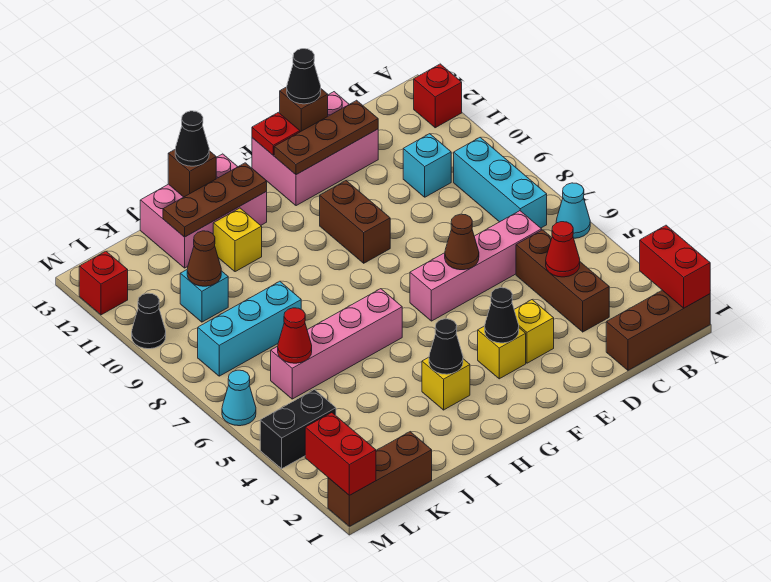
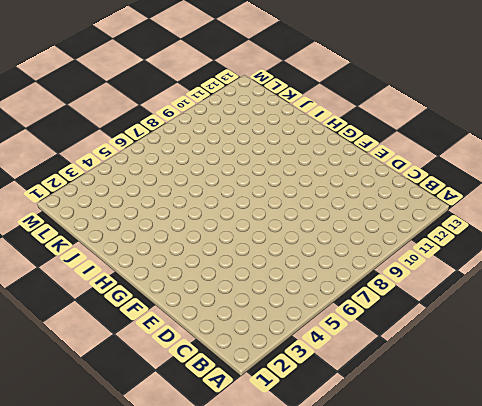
none -> brown 1x3 brick [606,290,710,370]
none -> cyan 1x1 cone [556,183,590,238]
none -> red 1x1 brick [414,64,462,128]
none -> cyan 1x3 brick [454,137,547,228]

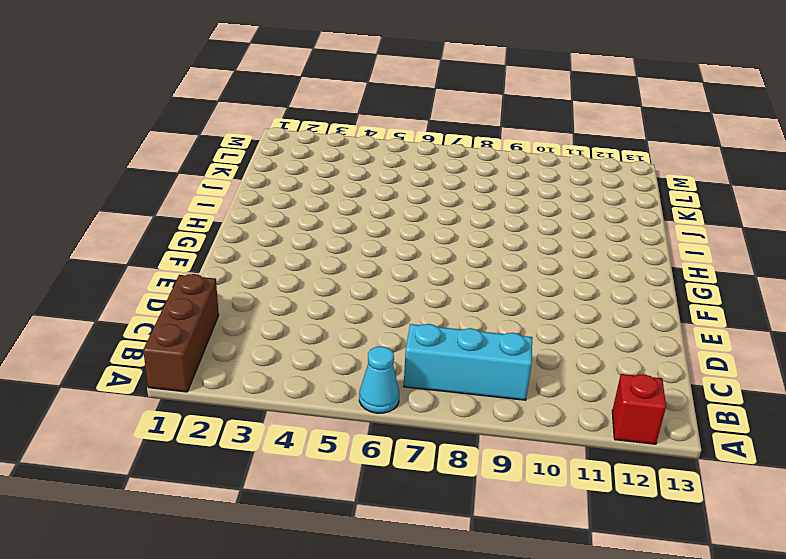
none -> brown 1x3 brick [516,230,609,332]
none -> pink 1x4 brick [410,211,542,321]
none -> cyan 1x1 brick [403,134,451,197]
none -> pink 2x3 brick [252,92,378,206]

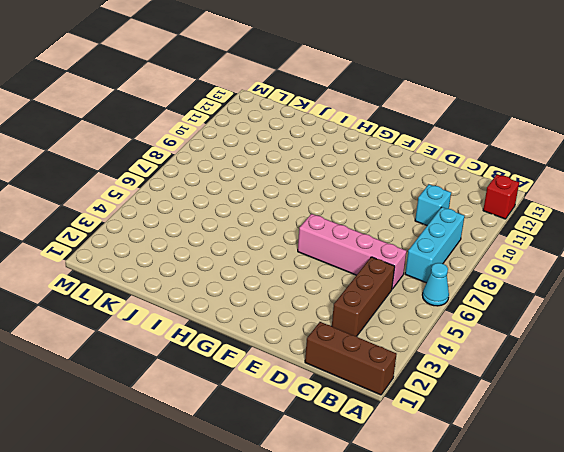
none -> pink 2x3 brick [252,92,378,206]
none -> yellow 1x1 brick [514,300,554,363]
none -> yellow 1x1 brick [478,326,526,379]
none -> brown 1x2 brick [320,181,390,263]

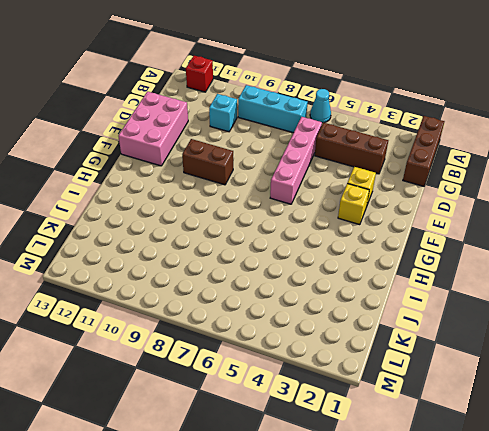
none -> yellow 1x1 brick [422,357,470,410]
none -> pink 1x4 brick [271,289,402,399]
none -> pink 2x3 brick [140,154,267,268]
none -> yellow 1x1 brick [213,208,262,272]

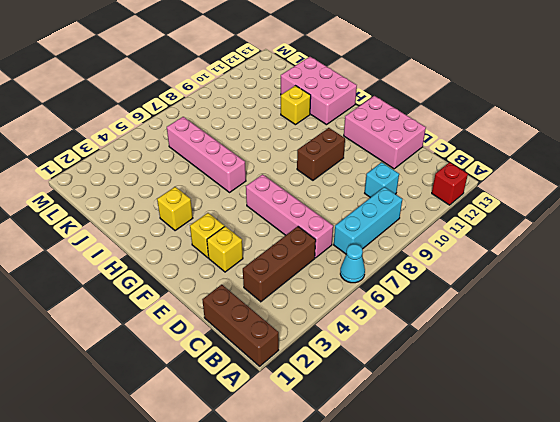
none -> cyan 1x3 brick [198,281,301,376]
none -> brown 1x3 brick [328,432,432,526]
none -> cyan 1x1 brick [180,270,228,322]
none -> black 1x2 brick [260,390,336,469]

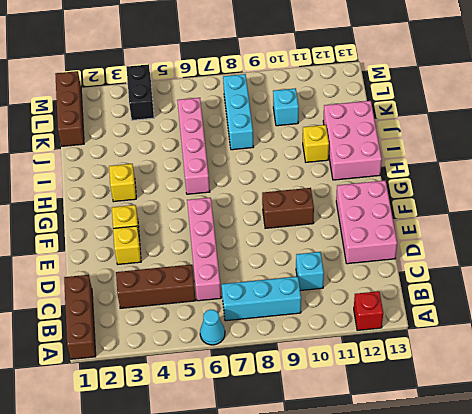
none -> cyan 1x1 cone [222,370,256,426]
none -> black 1x1 cone [132,293,166,349]
none -> red 1x1 brick [79,251,128,315]
none -> red 1x2 brick [640,225,710,308]

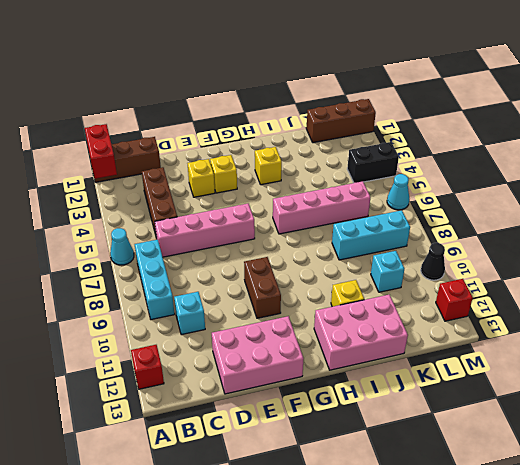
none -> red 1x1 cone [546,222,580,277]
none -> brown 1x3 plate [274,100,378,175]
none -> brown 1x1 cone [445,214,479,270]
none -> brown 1x1 brick [280,87,328,132]

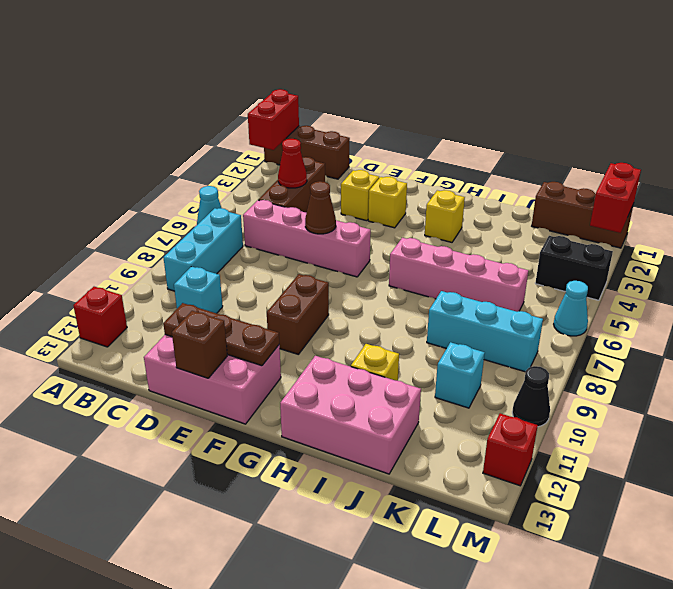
none -> black 1x1 cone [485,288,519,343]
none -> red 1x1 plate [252,112,300,155]
none -> black 1x1 cone [429,319,463,374]
none -> brown 1x3 plate [163,163,267,237]

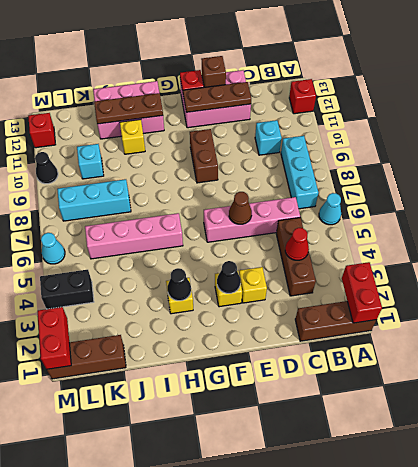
none -> brown 1x1 brick [168,150,216,197]
none -> red 1x1 cone [278,308,312,363]
none -> brown 1x1 cone [187,231,221,286]
none -> black 1x1 cone [287,49,321,104]

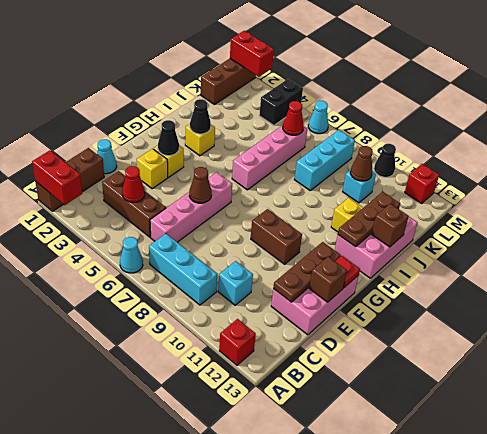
cyan 1x1 cone [97,139,117,174] -> none
none -> black 1x1 cone [287,49,321,104]
none -> black 1x1 cone [175,111,209,166]

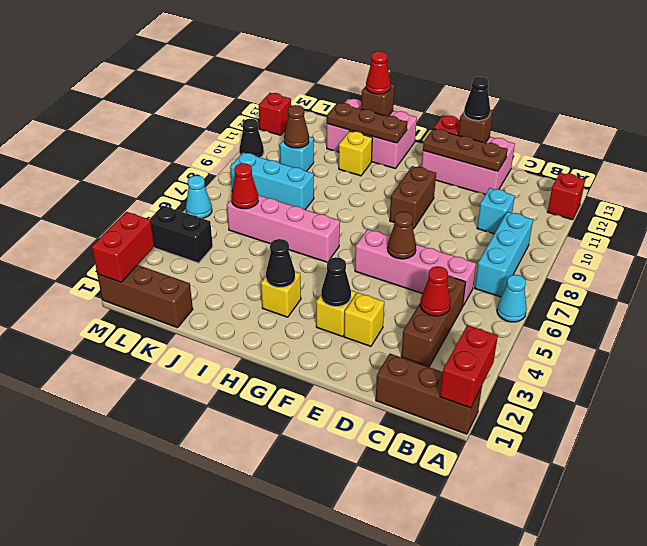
red 1x1 cone [366,51,391,94] -> black 1x1 cone [175,111,209,166]

